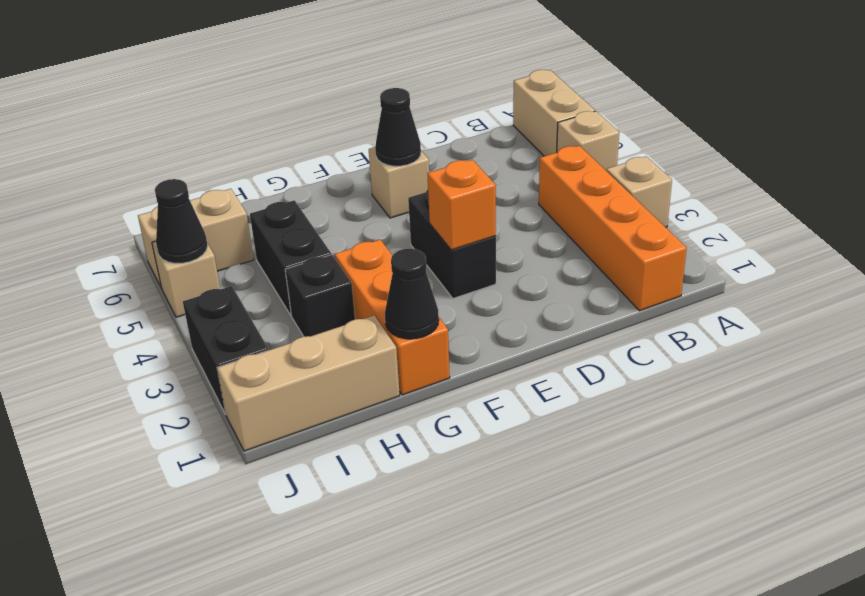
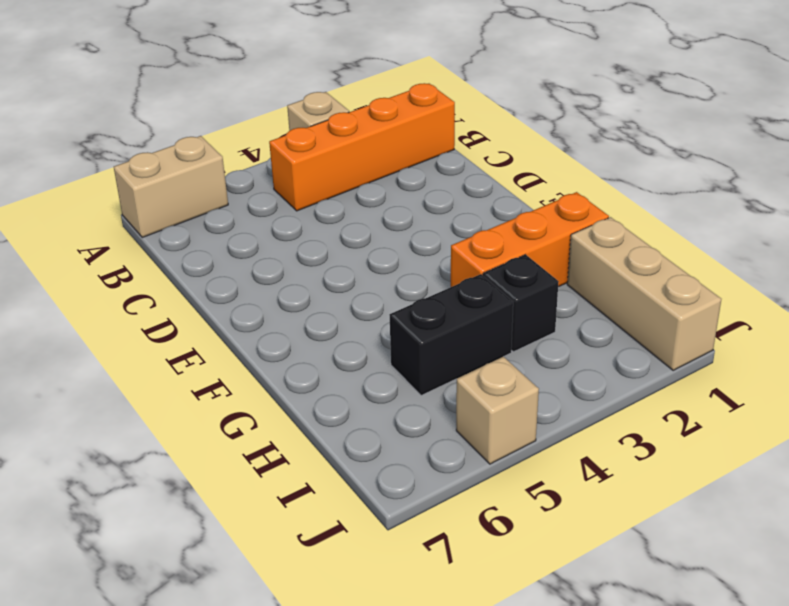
none -> tan 1x1 brick [557,111,619,171]
none -> black 1x2 brick [408,190,496,298]
none -> tan 1x1 brick [369,147,429,218]

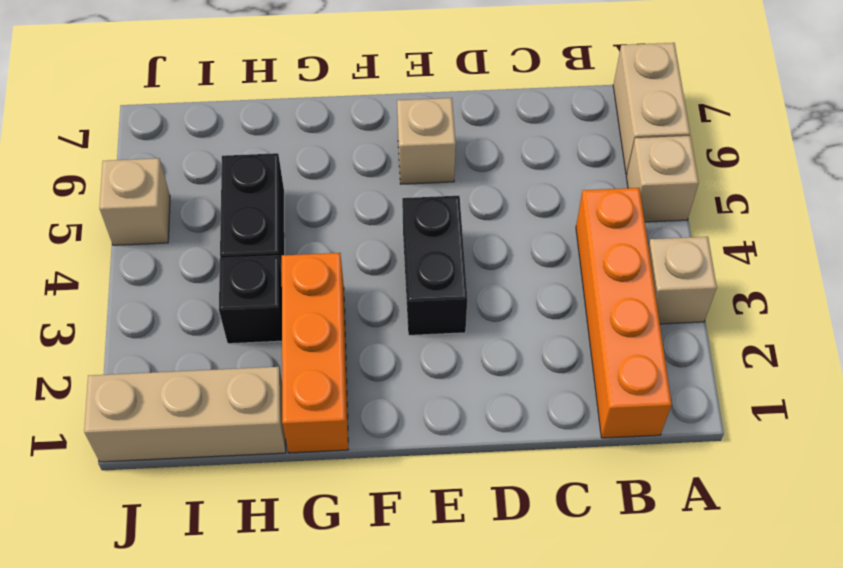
none -> tan 1x2 brick [138,189,254,287]
none -> black 1x2 brick [183,286,268,414]
none -> orange 1x1 brick [427,160,496,250]

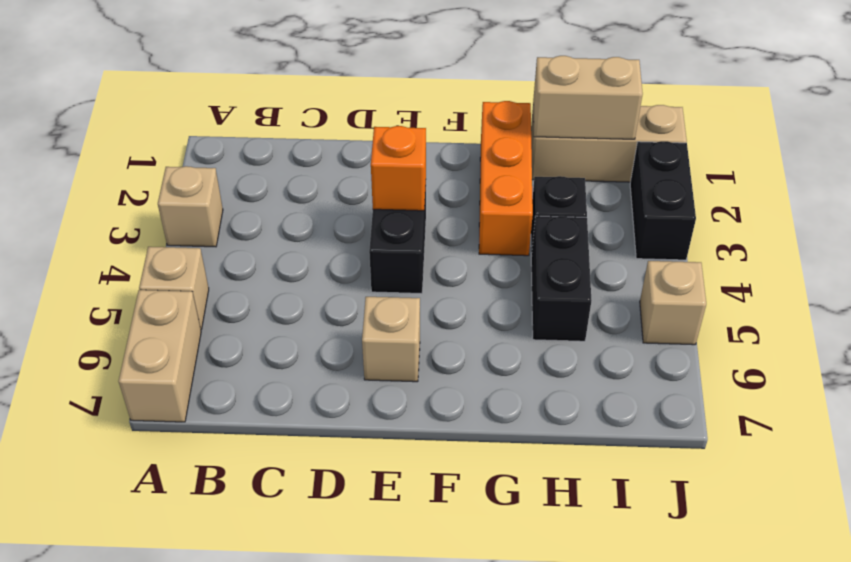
tan 1x2 brick [533,56,643,139] -> tan 1x2 brick moved to [138,189,254,287]
none -> orange 1x4 brick [539,146,687,311]
none -> black 1x1 cone [375,88,421,166]
none -> black 1x1 cone [385,249,439,339]

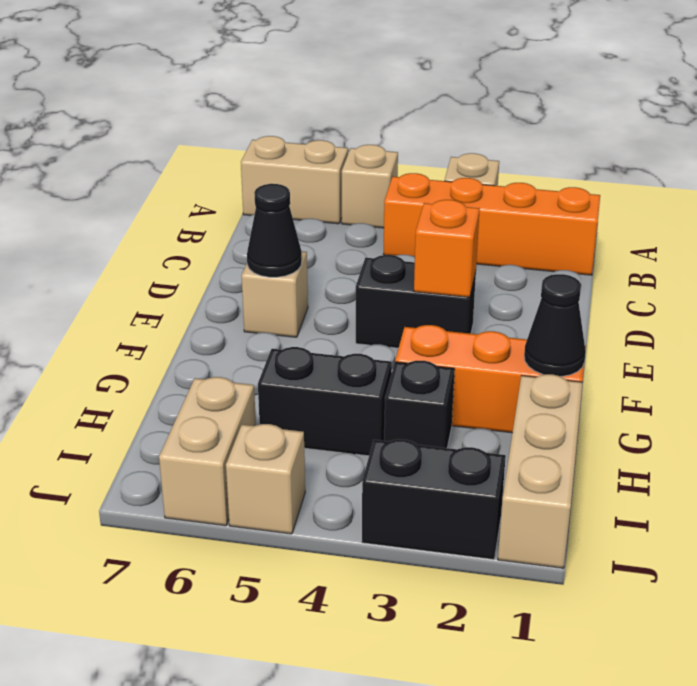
none -> black 1x1 cone [155,179,208,263]

